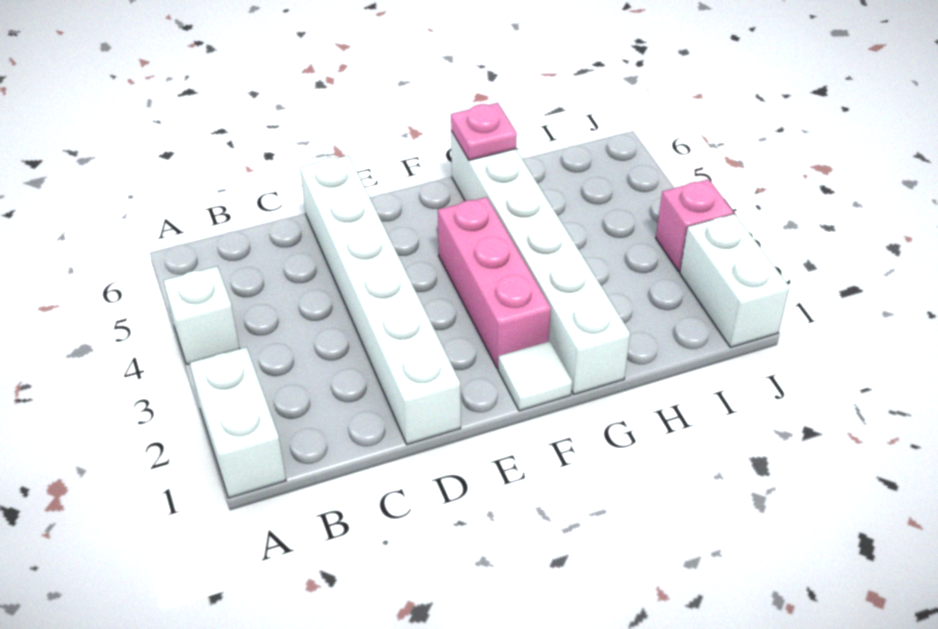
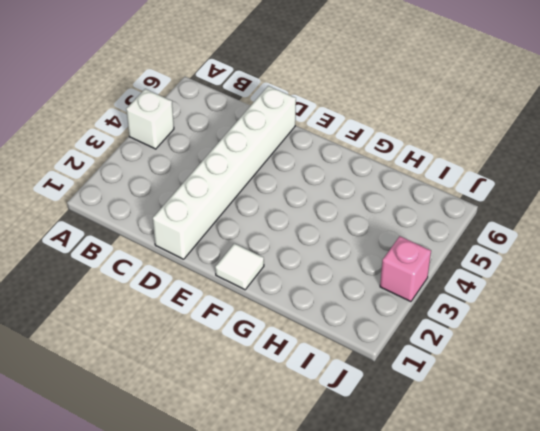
none -> white 1x2 brick [190,347,286,498]
none -> pink 1x3 brick [438,197,551,369]

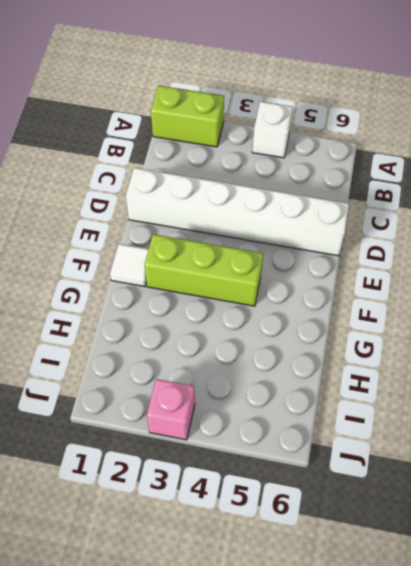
lime 1x2 brick [151,86,224,147] -> white 1x2 brick [190,347,286,498]
lime 1x3 brick [145,234,263,306] -> pink 1x3 brick [438,197,551,369]
none -> white 1x6 brick [451,131,630,394]
none -> white 1x2 brick [680,214,789,347]

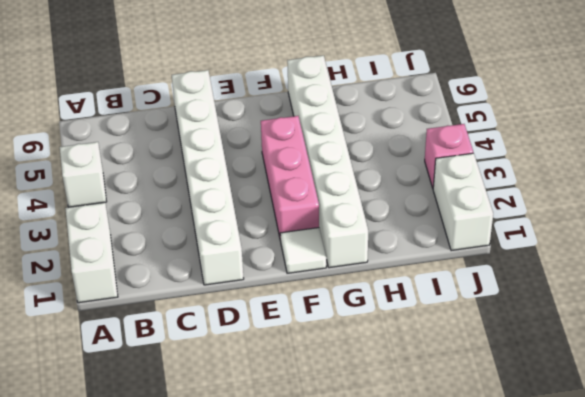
none -> pink 1x1 plate [451,103,517,160]

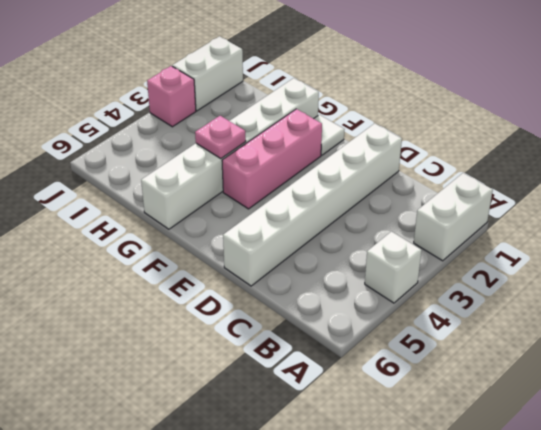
pink 1x1 plate [195,116,246,158] -> pink 1x1 plate moved to [451,103,517,160]

